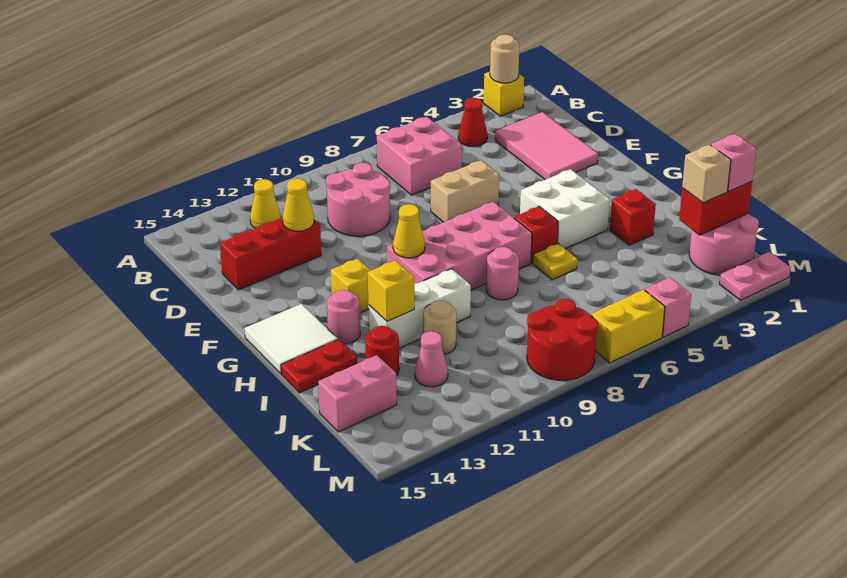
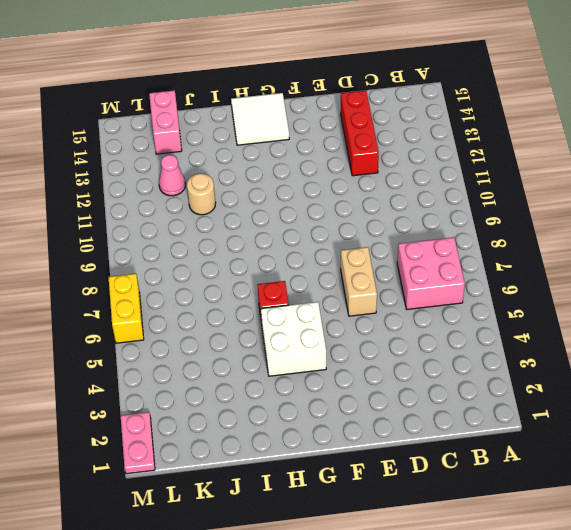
none -> yellow 1x1 brick [484,72,524,116]
none -> red 1x1 cone [458,98,487,147]
none -> yellow 1x1 cone [250,179,281,228]
none -> pink 2x3 tile [495,112,598,180]

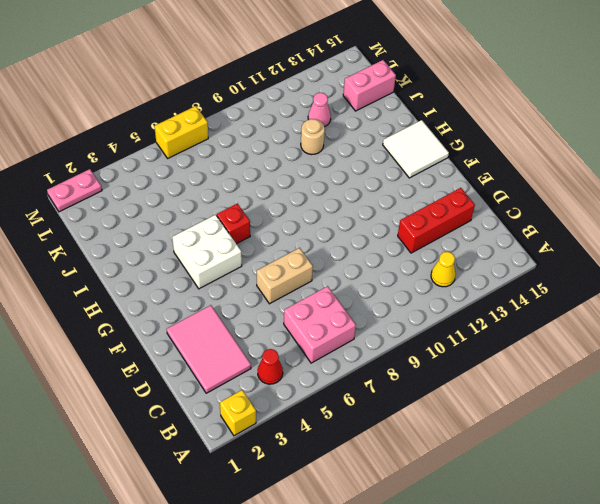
none -> pink 2x2 round brick [326,163,390,236]
none -> pink 2x4 brick [387,202,532,290]
none -> yellow 1x1 brick [331,259,371,313]
none -> pink 1x1 round brick [327,290,360,344]

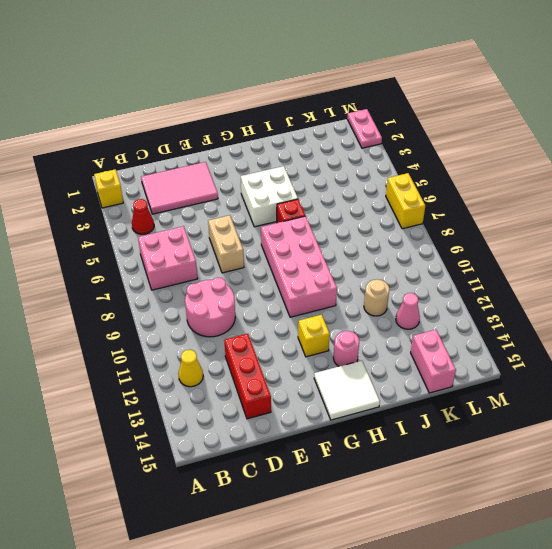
none -> red 1x1 brick [610,189,656,245]
none -> yellow 1x1 plate [533,243,577,280]
none -> pink 1x1 round brick [486,247,519,300]
none -> white 1x3 brick [368,269,471,348]

